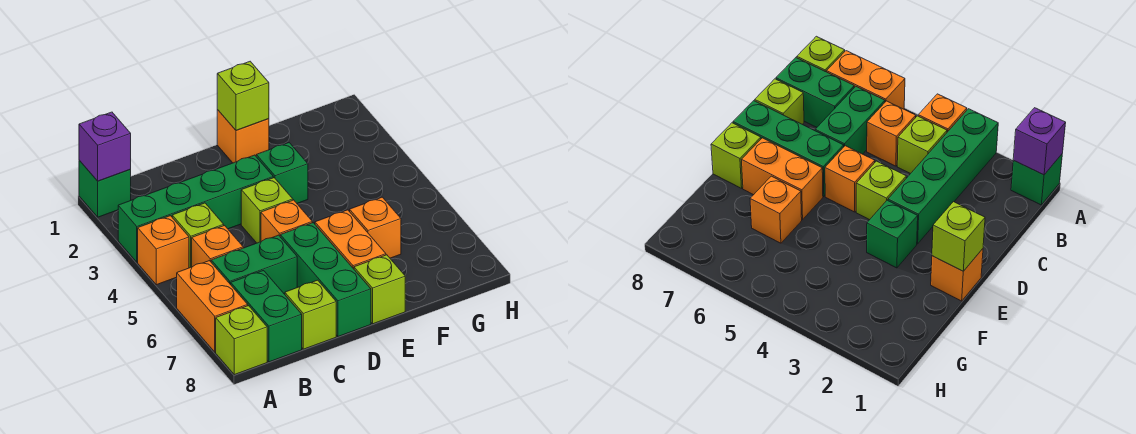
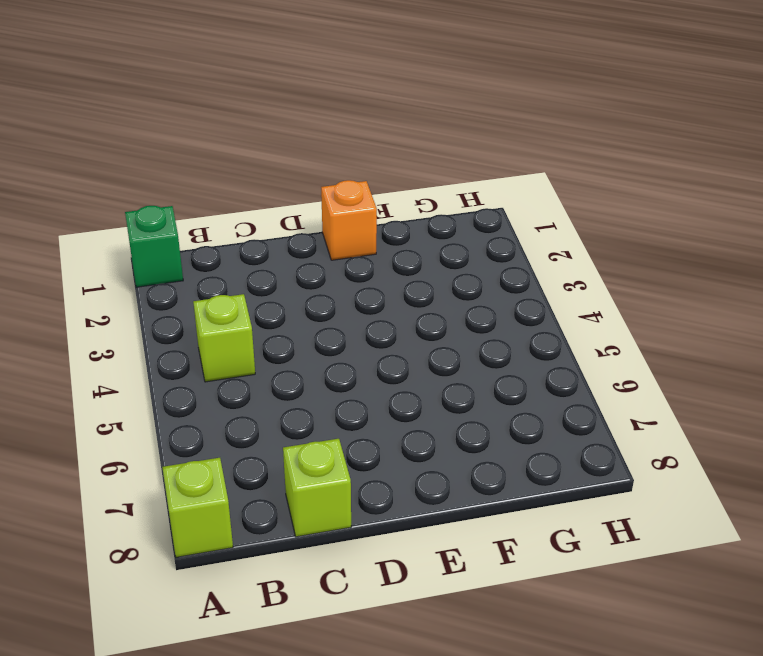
none -> green 1x4 brick [118,155,273,262]
none -> orange 1x1 brick [138,216,189,285]
none -> orange 1x2 brick [177,261,248,352]

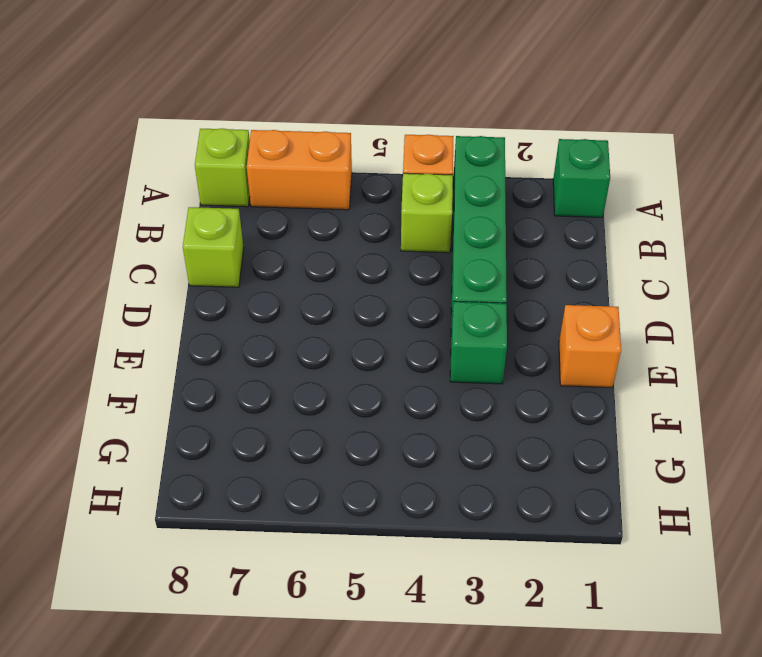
none -> orange 1x1 brick [192,226,243,267]
none -> green 1x2 brick [211,235,297,294]
none -> green 1x2 brick [231,271,302,362]

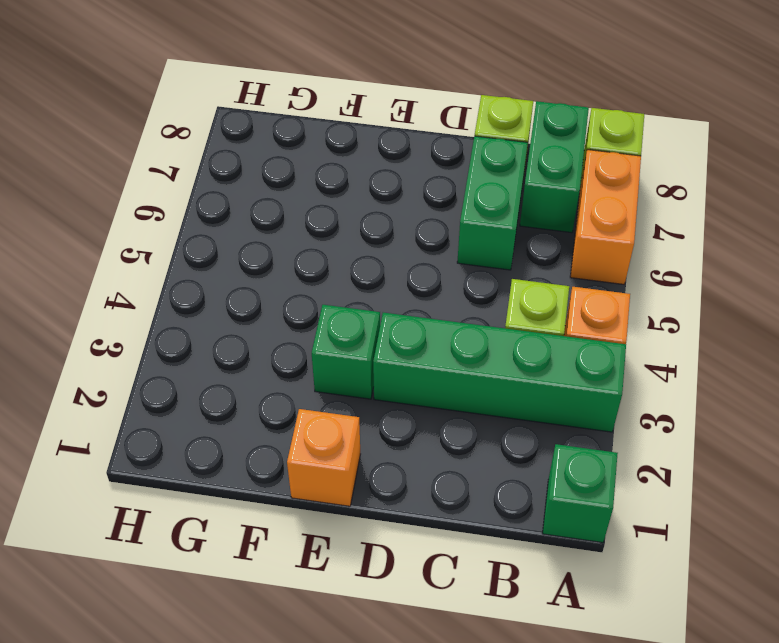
green 1x2 brick [457,136,528,270] -> green 1x2 brick turned to [211,235,297,294]
none -> orange 1x1 brick [192,226,243,267]
none -> lime 1x1 brick [241,178,293,243]
none -> orange 1x1 brick [261,200,312,241]

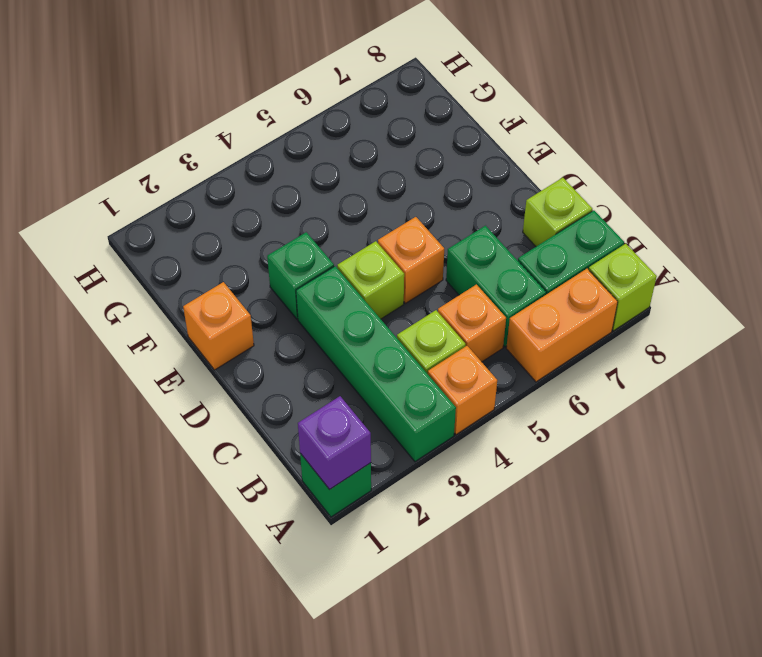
none -> green 1x3 brick [280,223,371,337]
none -> orange 1x2 brick [315,210,386,269]
none -> lime 1x1 brick [354,255,405,324]

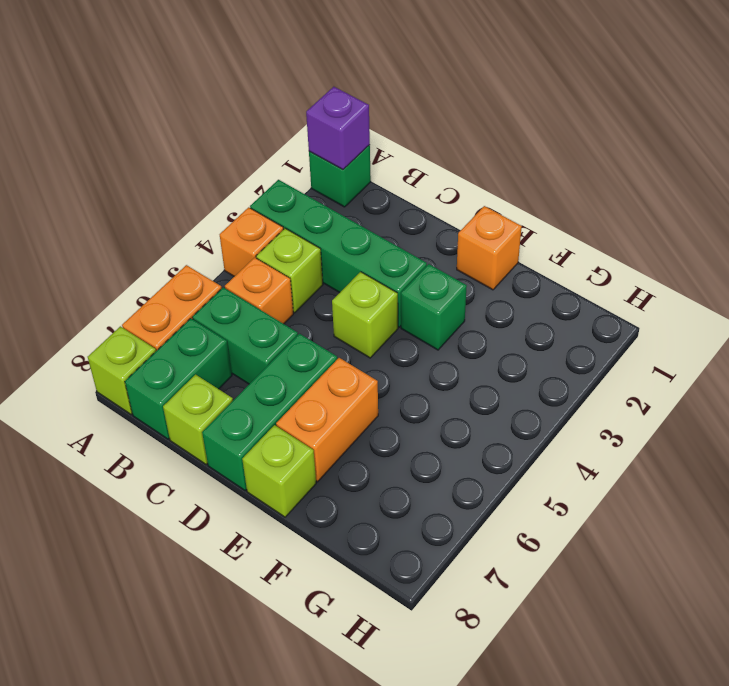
none -> orange 1x1 brick [261,200,312,241]
none -> orange 1x1 brick [350,197,401,258]
none -> lime 1x1 brick [217,61,269,130]

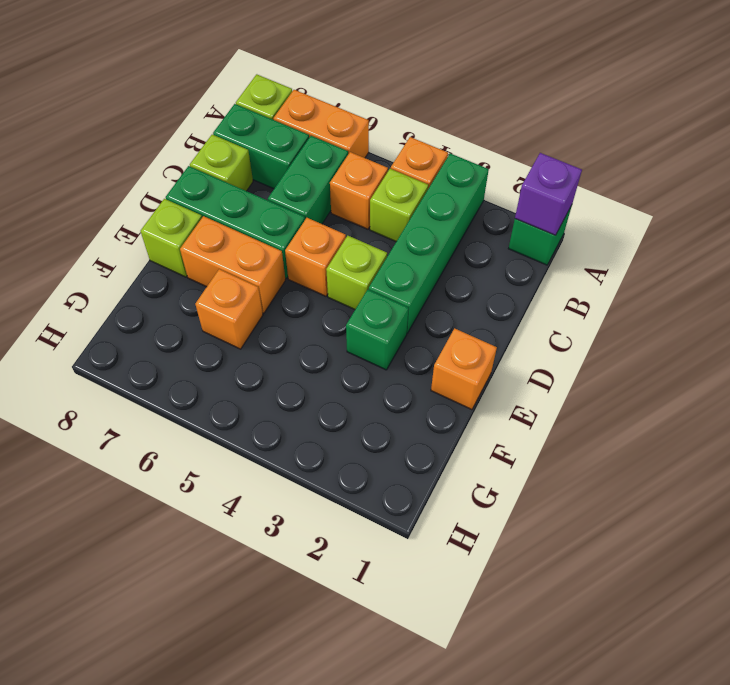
none -> lime 1x1 brick [217,61,269,130]

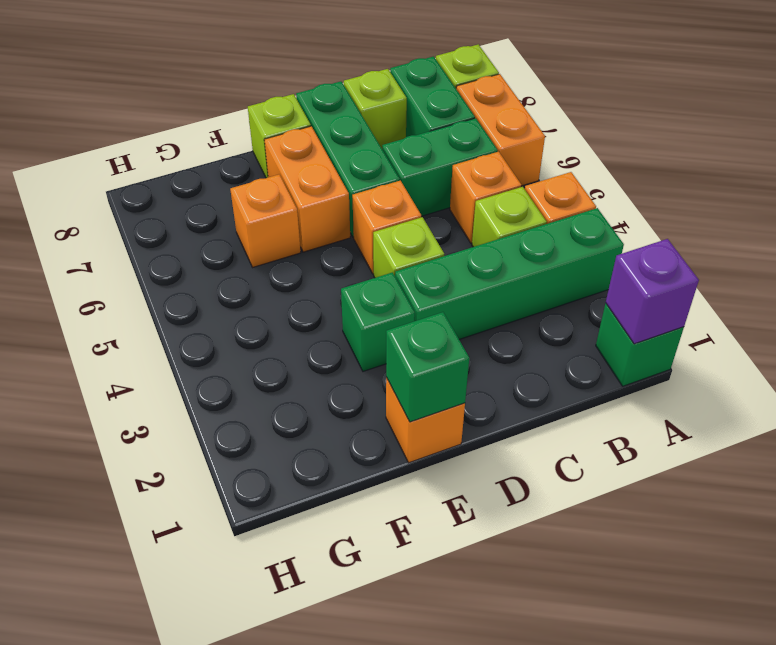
green 1x1 brick [386,312,469,422] -> lime 1x1 brick [217,61,269,130]

